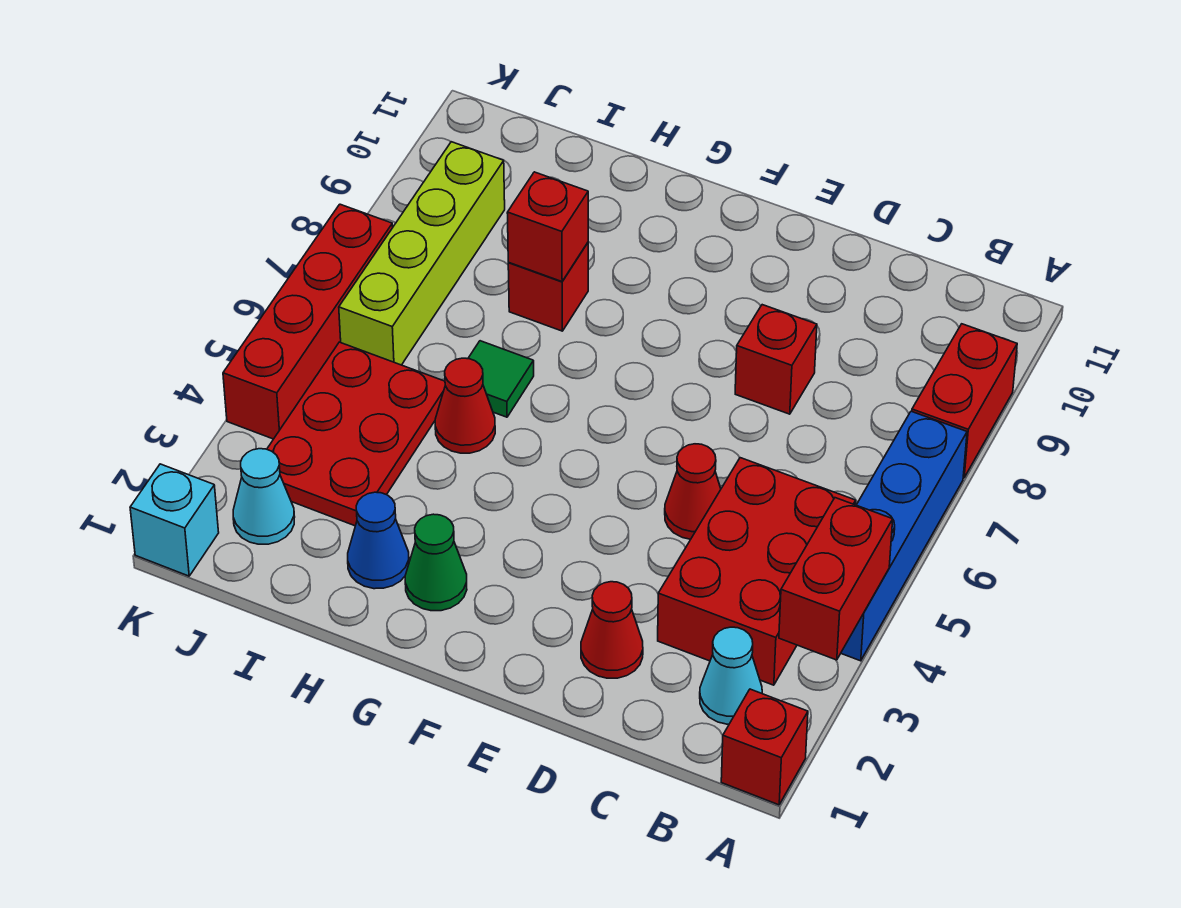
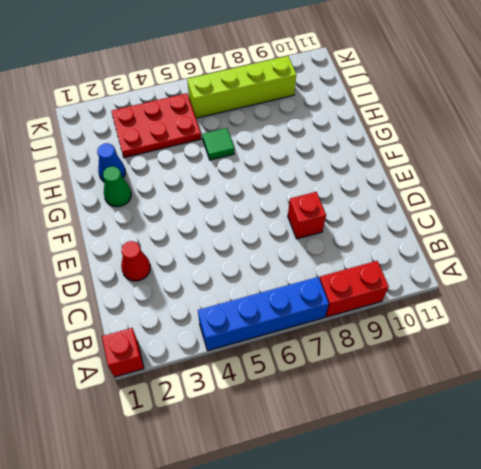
none -> cyan 1x1 cone [700,627,762,724]
none -> red 2x3 brick [658,458,856,685]
none -> red 1x1 cone [665,444,721,539]

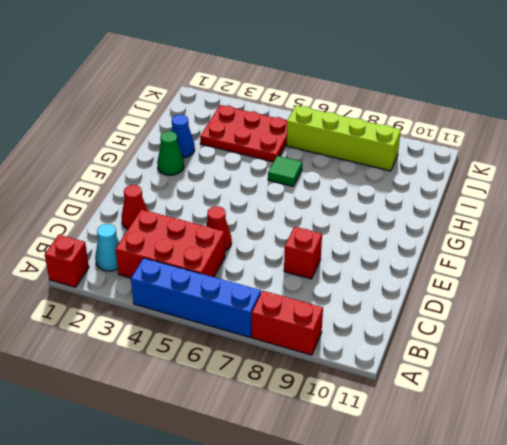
none -> red 1x1 cone [435,358,495,453]
none -> red 1x1 brick [508,243,588,331]
none -> cyan 1x1 cone [233,449,295,544]

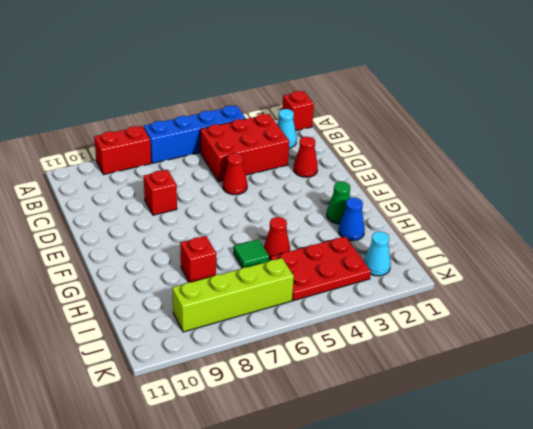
none -> cyan 1x1 brick [130,464,219,576]
none -> red 1x4 brick [223,204,393,439]
none -> red 1x2 brick [779,498,893,660]

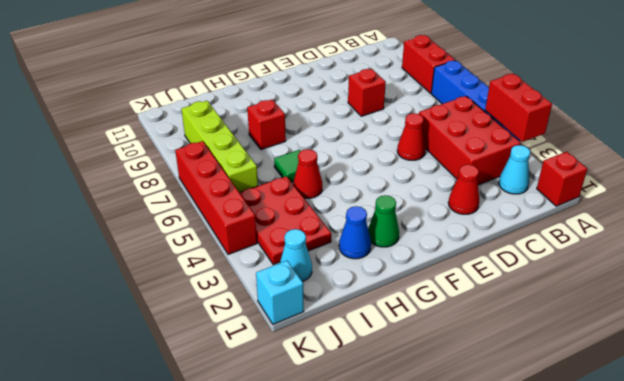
none -> red 1x1 brick [507,172,588,282]

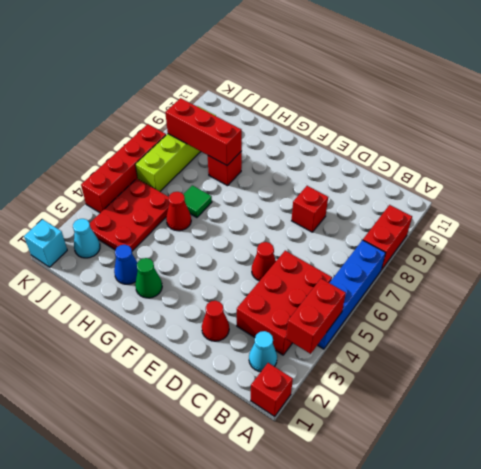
red 1x3 brick [165,98,242,165] -> red 1x1 brick [507,172,588,282]

